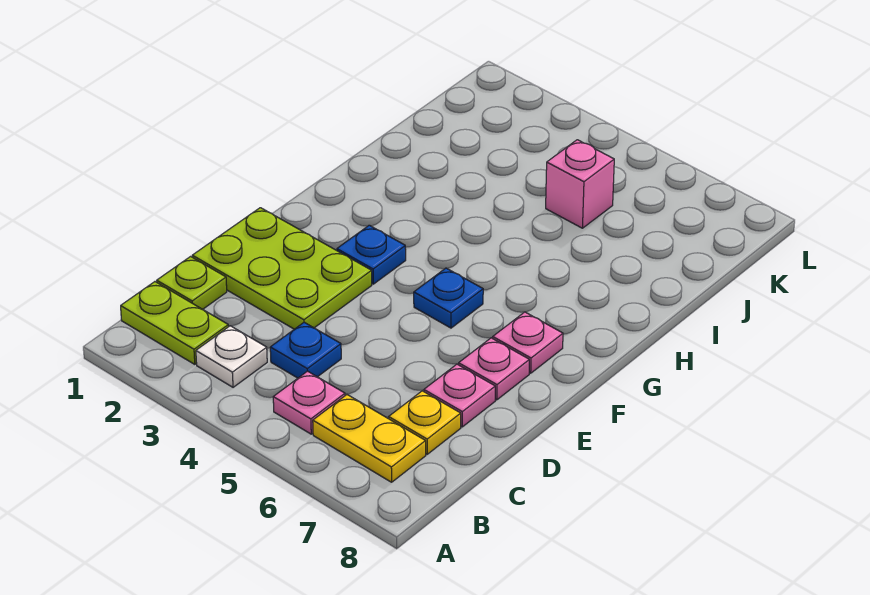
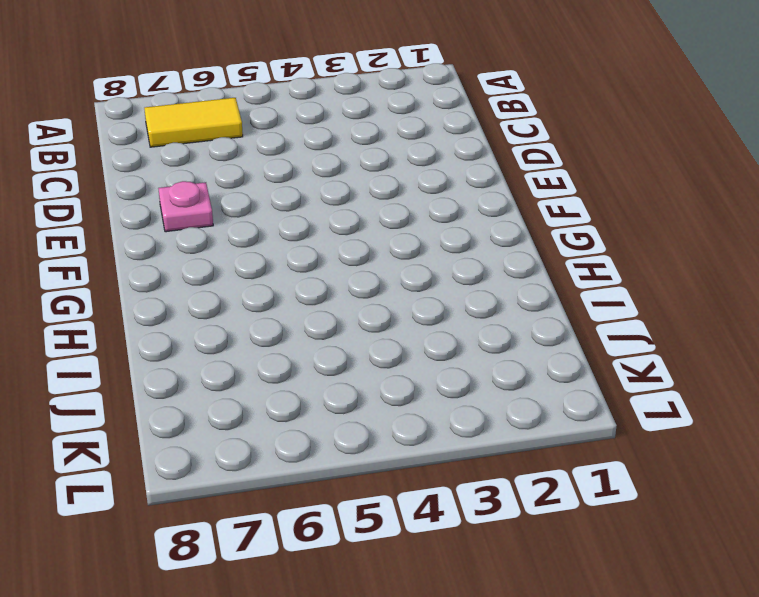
yellow 1x2 tile [144,98,243,147] -> yellow 1x2 plate [313,395,426,482]
none -> lime 1x2 plate [121,282,228,364]
none -> white 1x1 plate [196,326,267,387]
none -> pink 1x1 plate [273,371,345,434]

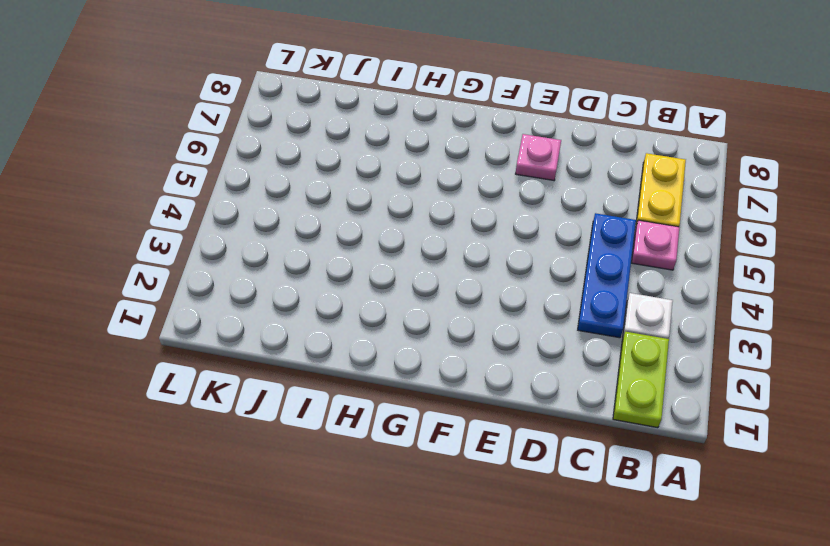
blue 1x3 plate [578,213,636,338] -> blue 1x1 plate [270,322,341,378]
none -> lime 1x1 plate [157,257,227,309]
none -> yellow 1x1 plate [389,391,461,454]
none -> lime 2x3 plate [192,208,372,329]

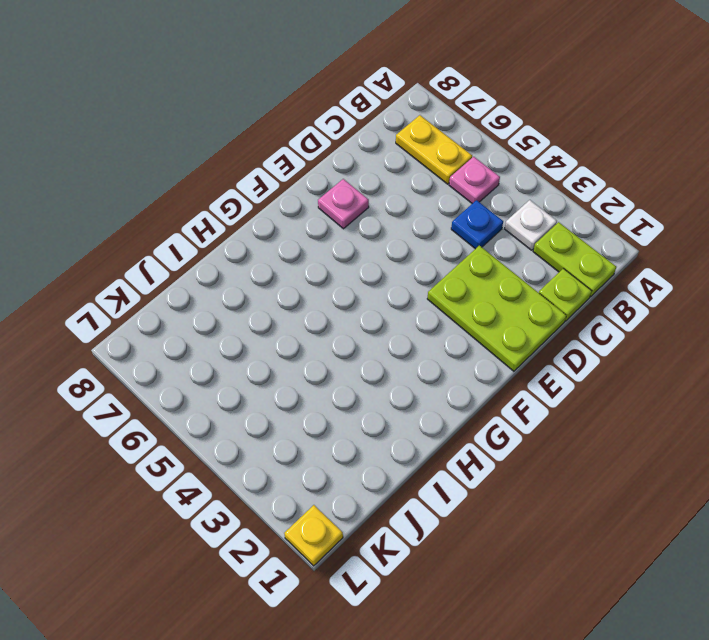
yellow 1x1 plate [284,505,343,566] -> yellow 1x1 plate moved to [389,391,461,454]
none -> pink 1x1 plate [424,364,495,427]
none -> blue 1x1 plate [337,225,406,284]
none -> blue 1x1 plate [414,268,483,328]

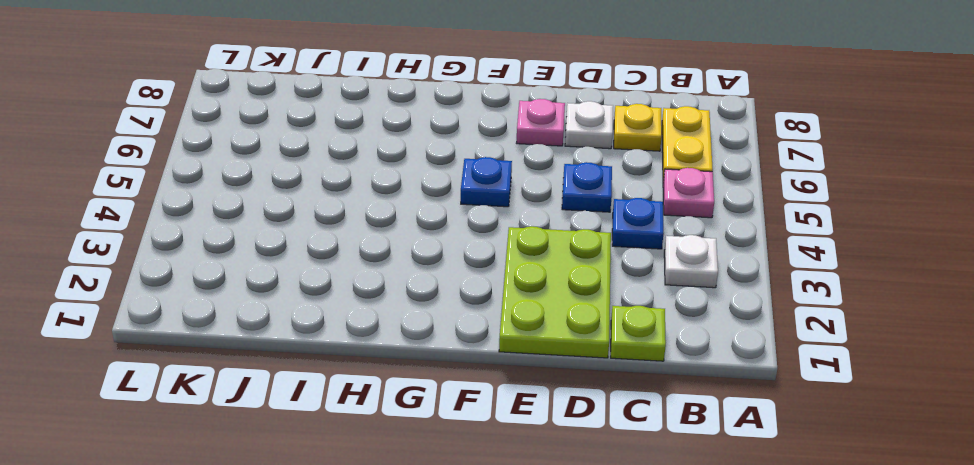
blue 1x1 plate [562,162,612,212] -> blue 1x1 plate moved to [337,225,406,284]
white 1x1 plate [565,101,613,149] -> pink 1x1 plate [424,364,495,427]
none -> lime 1x2 plate [121,282,228,364]
none -> pink 1x1 plate [493,312,563,373]
none -> pink 1x1 brick [546,140,614,228]

